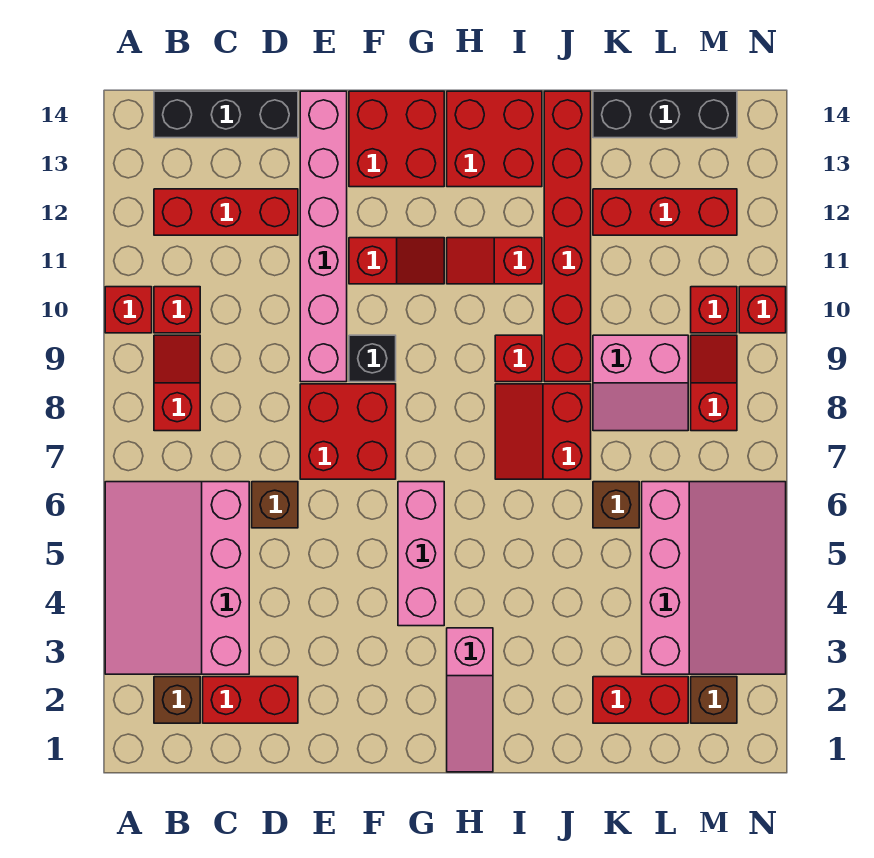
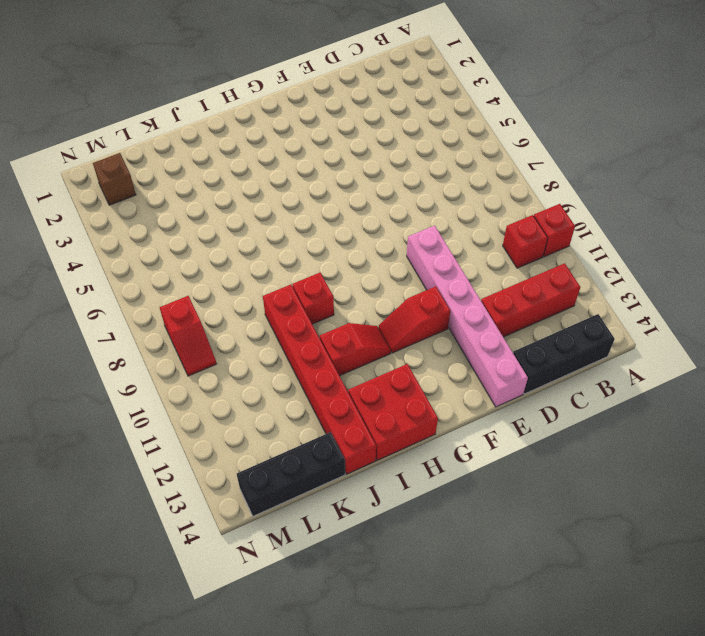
none -> pink 3x4 slope [105,482,249,674]
none -> brown 1x1 brick [154,677,200,723]
none -> red 1x2 slope [154,335,200,431]
none -> red 1x2 brick [203,677,298,723]

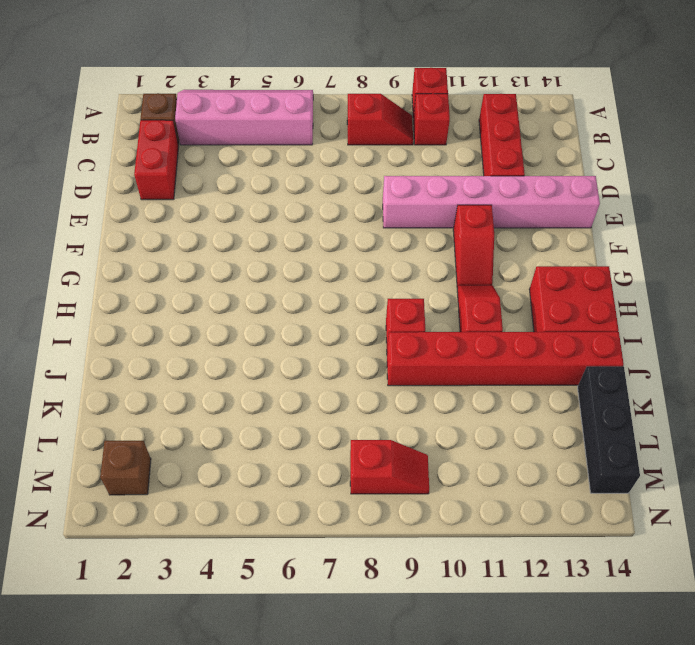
pink 2x4 slope [175,90,313,145] -> pink 3x4 slope [105,482,249,674]
none -> black 1x3 brick [154,91,298,138]
none -> brown 1x1 brick [252,482,298,528]
none -> red 2x2 brick [300,384,396,479]
none -> black 1x1 brick [349,335,396,382]

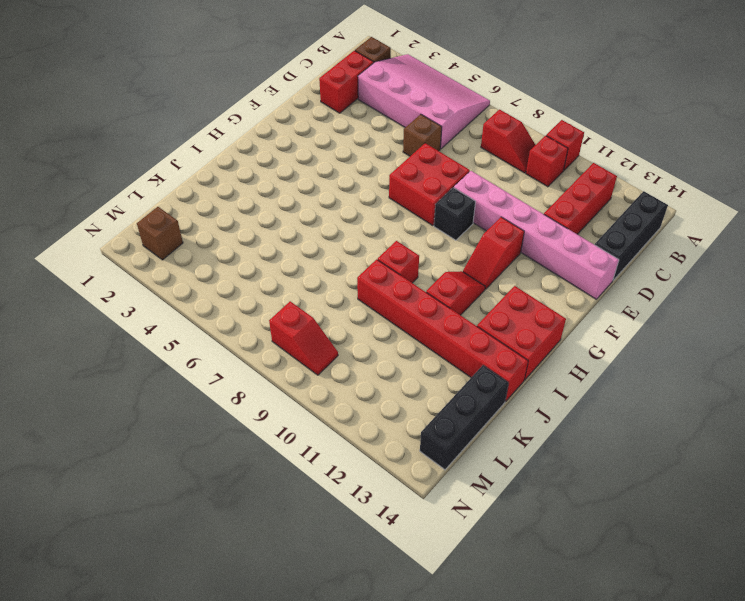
none -> red 2x2 brick [349,91,444,187]
none -> pink 1x3 brick [398,482,444,626]
none -> pink 1x3 slope [447,628,493,772]
none -> red 2x2 slope [495,384,591,479]

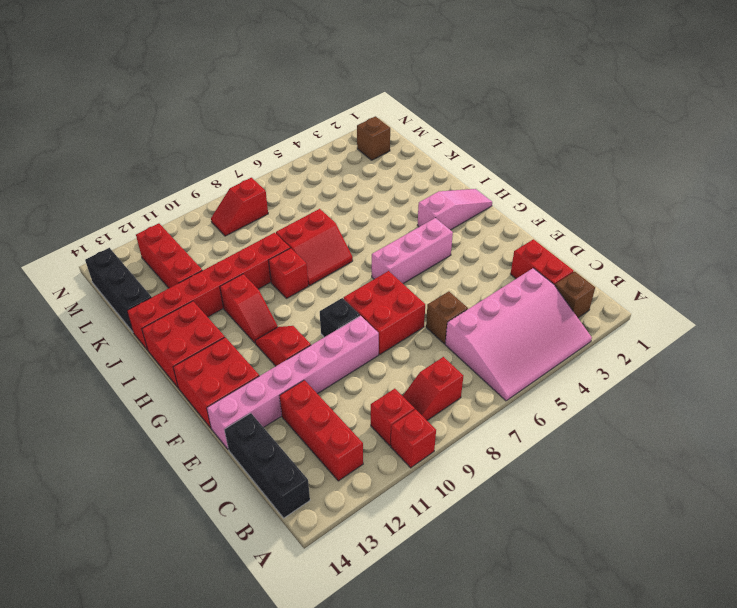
none -> red 1x2 brick [593,677,688,723]
none -> brown 1x1 brick [593,482,639,528]
none -> pink 2x2 slope [593,335,688,431]
none -> pink 3x4 slope [642,482,786,674]

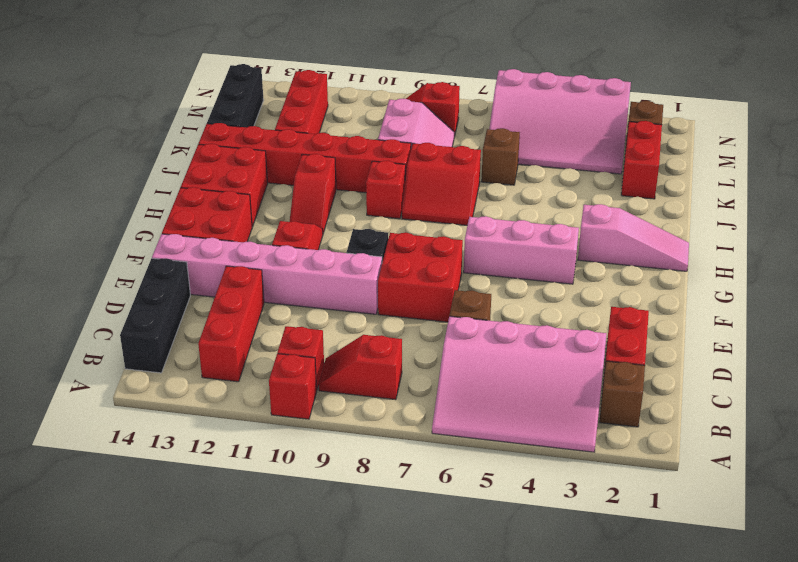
pink 3x4 slope [489,69,631,174] -> pink 3x4 slope turned to [642,482,786,674]
none -> red 1x1 brick [691,287,737,333]
none -> red 1x1 brick [739,287,786,333]

